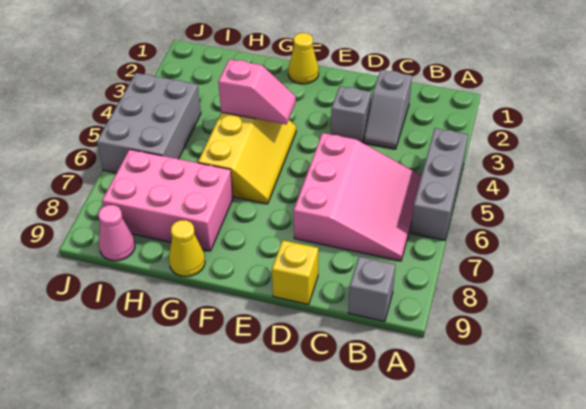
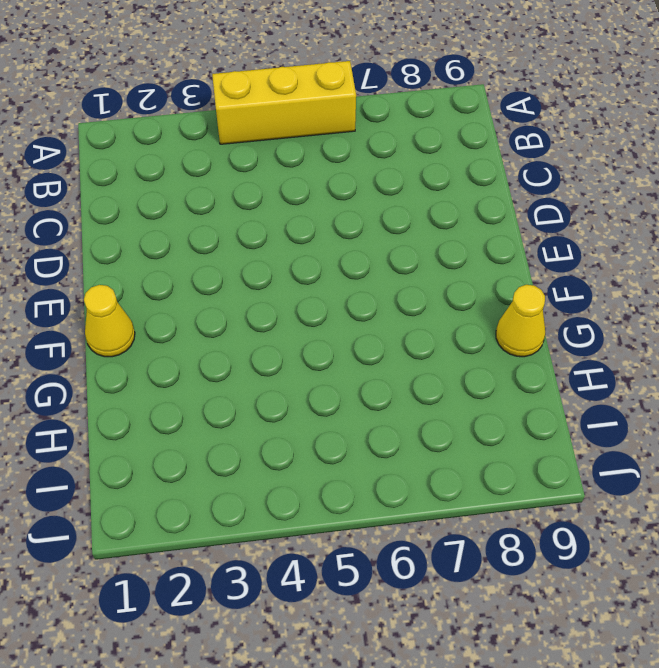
yellow 1x3 brick [212,61,356,144] -> grey 1x3 brick [411,128,468,240]
none -> pink 3x3 slope [294,133,422,261]
none -> grey 1x1 brick [348,256,396,322]
none -> grey 1x2 slope [364,70,412,149]

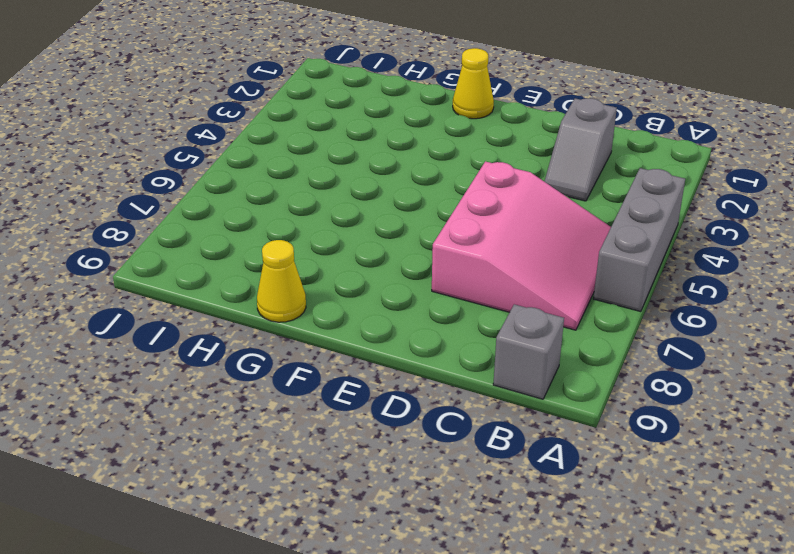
none -> grey 1x1 brick [331,86,371,142]
none -> yellow 1x1 brick [272,240,318,305]
none -> yellow 2x3 slope [198,112,296,204]

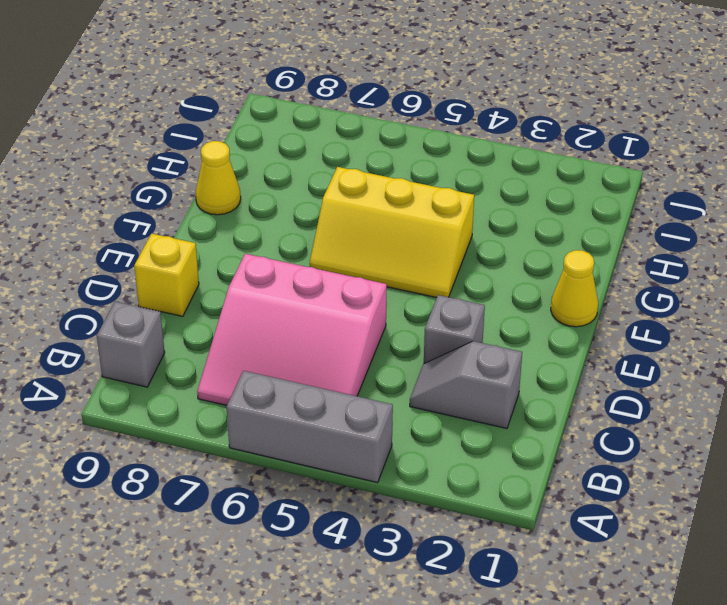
none -> pink 2x3 brick [102,149,233,251]
none -> grey 2x3 brick [97,73,201,173]
none -> pink 1x1 cone [98,205,135,261]

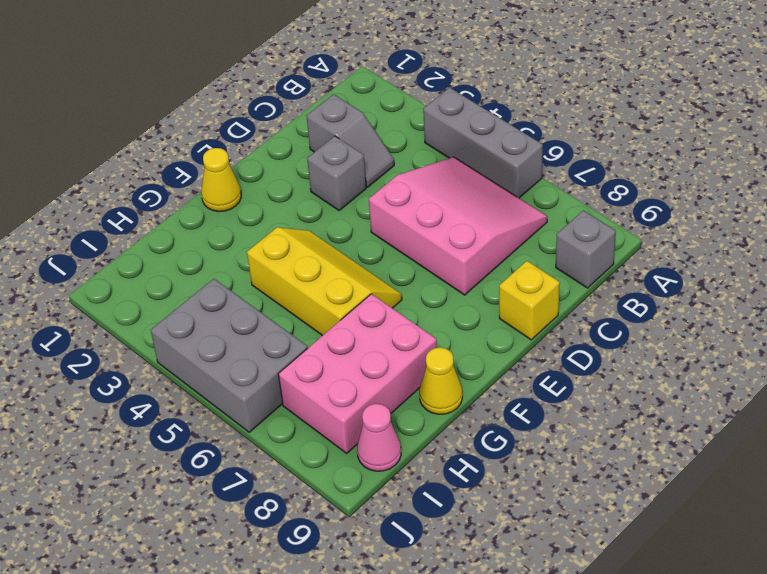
none -> pink 1x2 slope [218,59,296,125]

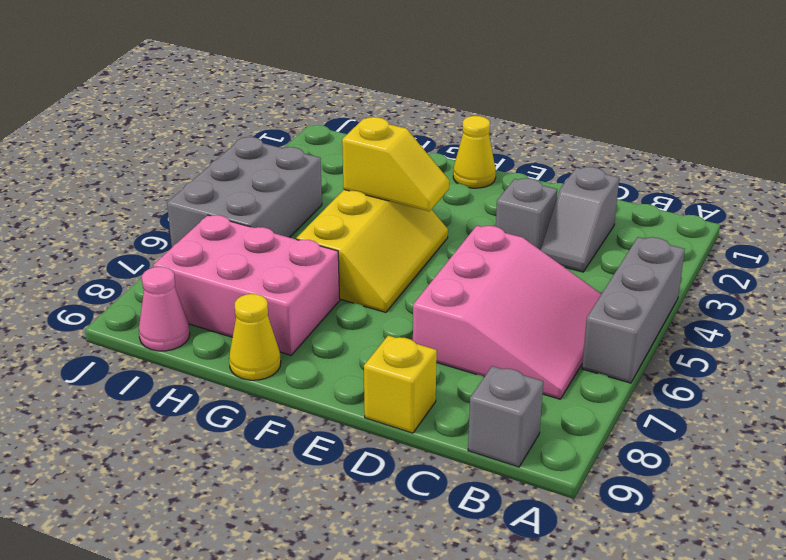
yellow 1x2 slope [342,117,449,211] -> pink 1x2 slope [218,59,296,125]

